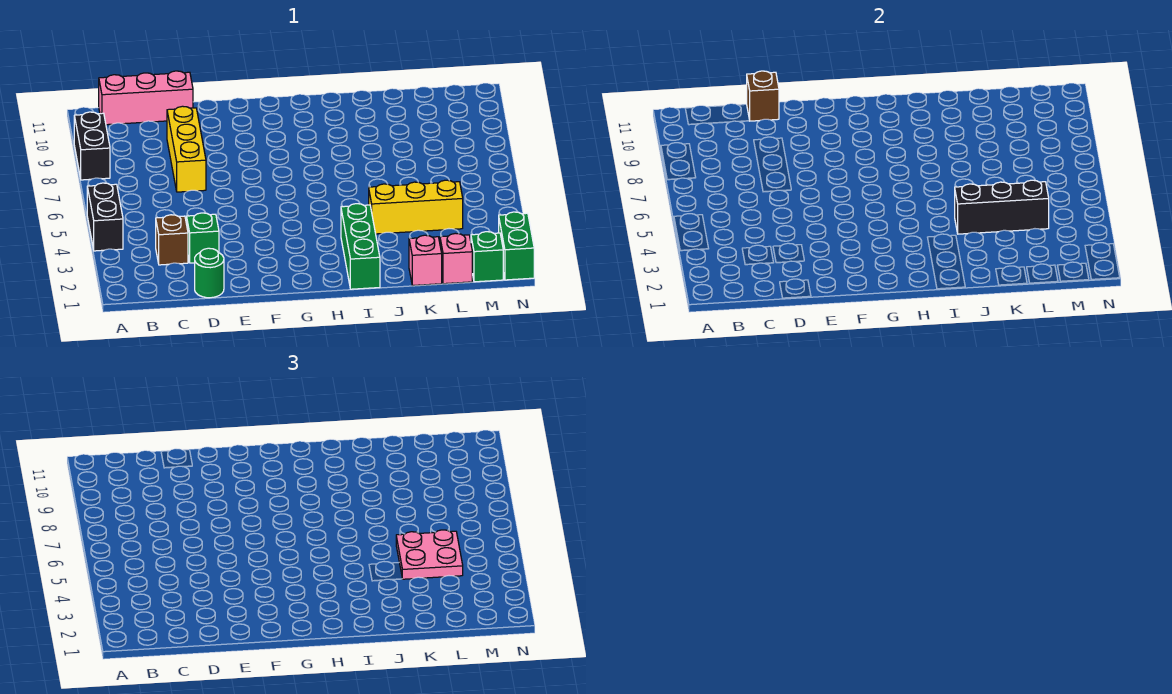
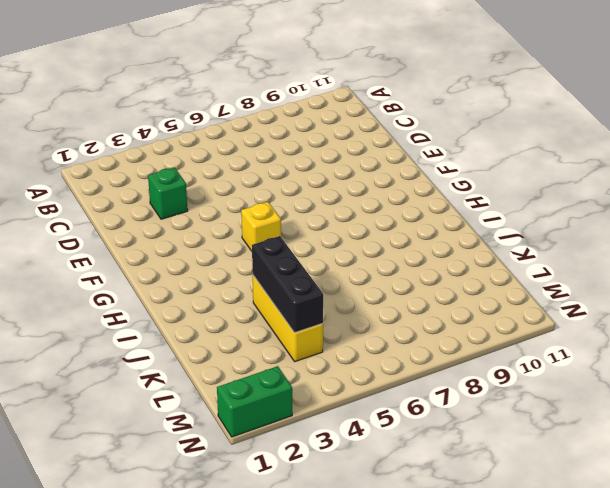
yellow 1x1 brick [241,202,281,251] -> none
none -> black 1x2 brick [87,183,123,251]
none -> black 1x2 brick [74,112,110,180]
none -> pink 1x3 brick [99,71,193,125]

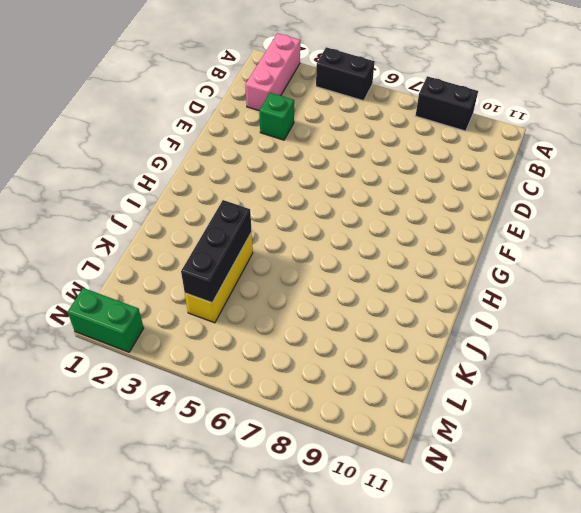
pink 1x3 brick [245,33,300,111] -> pink 1x3 brick moved to [99,71,193,125]
none -> brown 1x1 brick [156,215,188,265]
none -> green 1x1 round brick [195,248,224,298]
none -> yellow 1x3 brick [167,106,206,192]

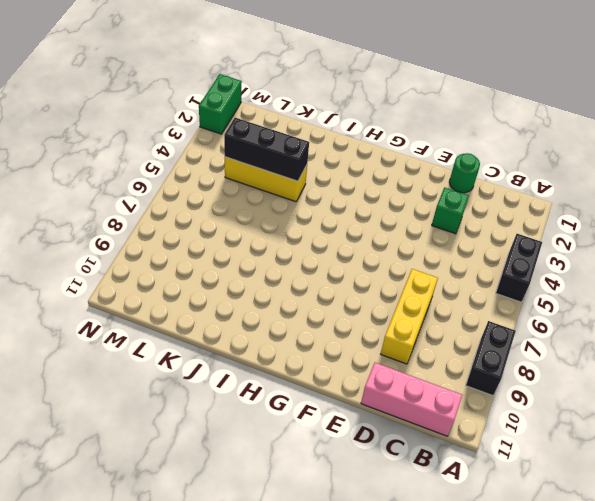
none -> brown 1x1 brick [156,215,188,265]
none -> green 1x3 brick [341,204,380,289]
none -> pink 1x1 brick [409,235,442,286]

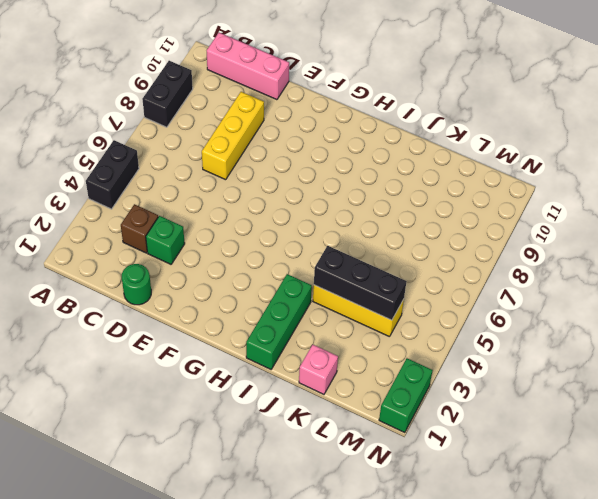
none -> pink 1x1 brick [440,233,472,284]
none -> green 1x1 brick [471,232,503,282]
none -> brown 1x1 brick [747,71,779,121]

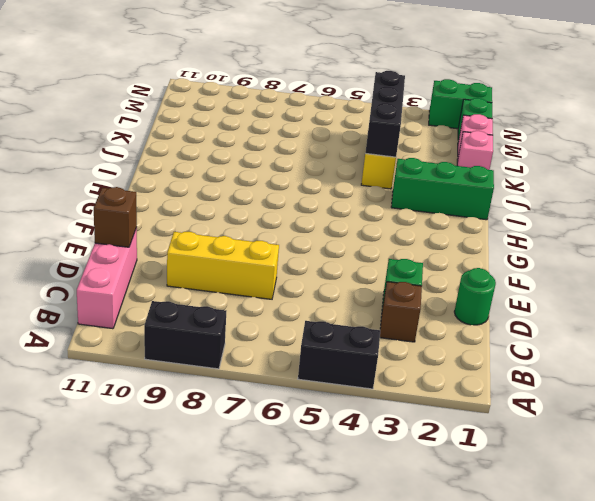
none -> pink 2x2 plate [396,530,463,579]

